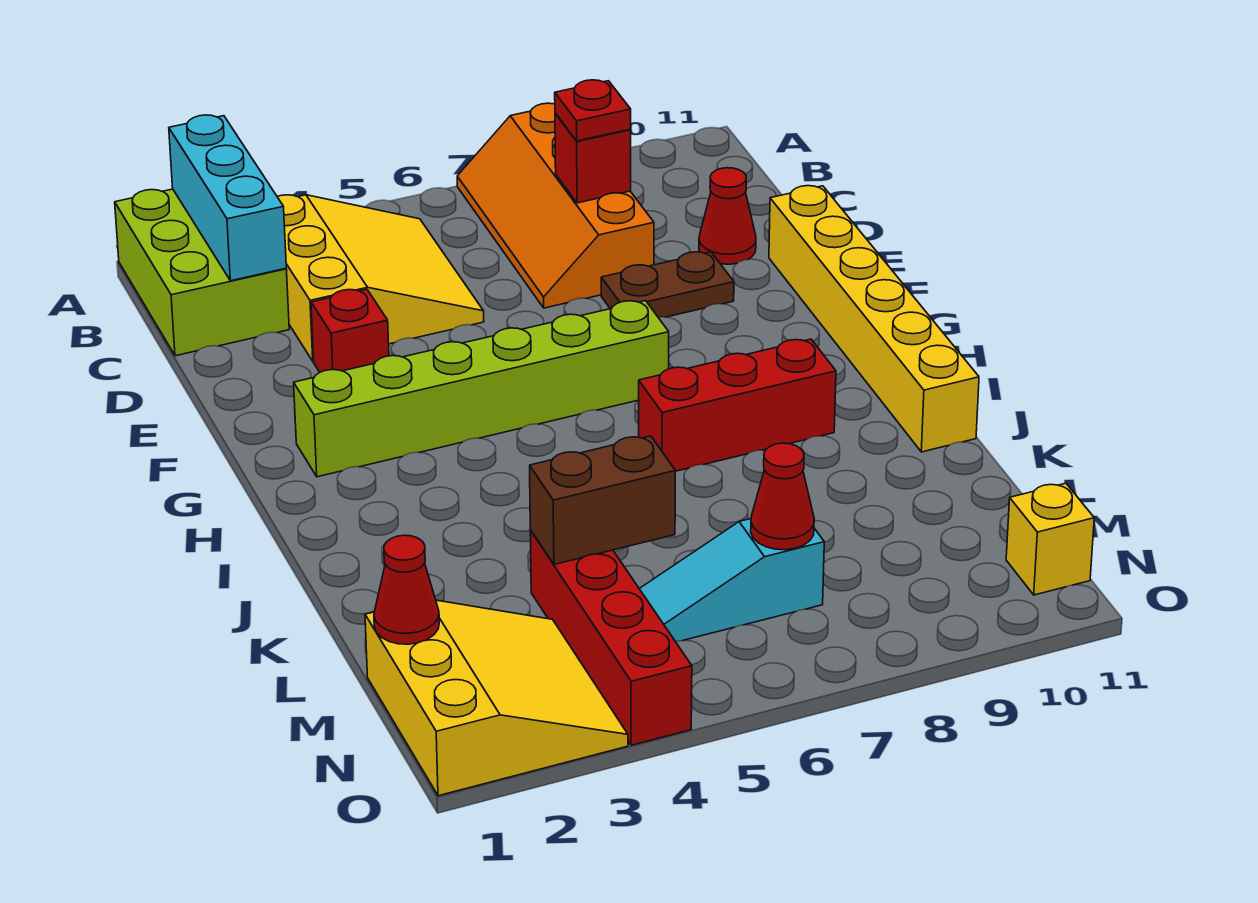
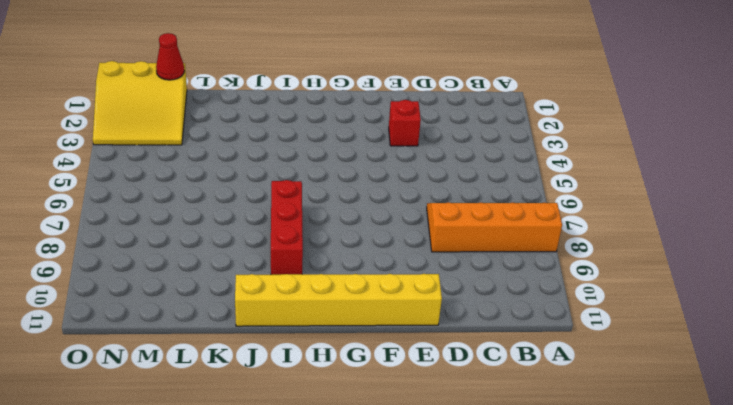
none -> lime 2x3 brick [115,189,289,356]
none -> yellow 3x3 slope [278,195,484,361]
none -> red 1x1 cone [699,168,756,264]

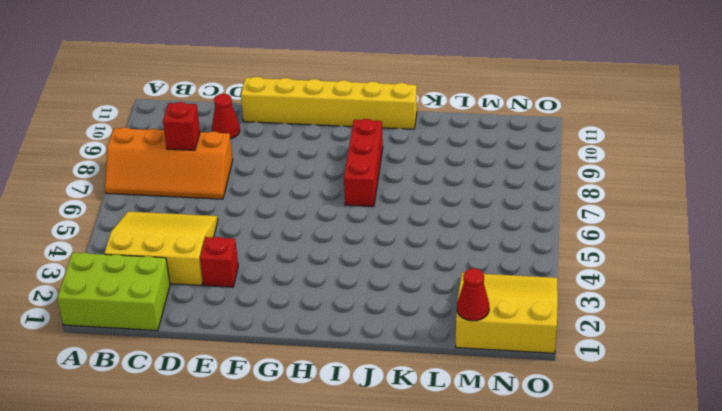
none -> brown 1x2 plate [601,252,734,317]
none -> lime 1x6 brick [294,301,669,477]
none -> red 1x4 brick [530,530,692,745]

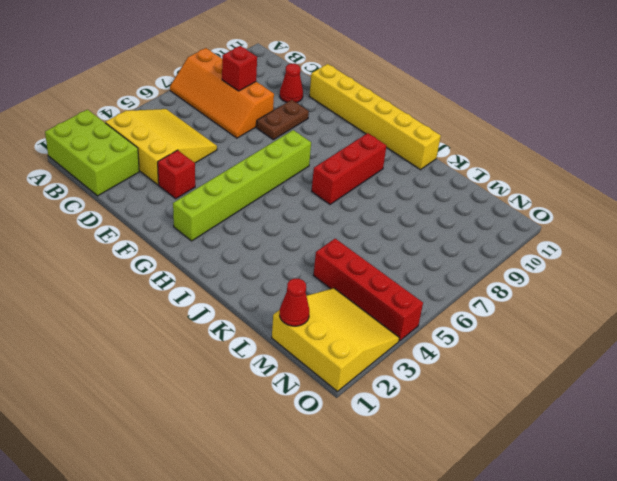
none -> cyan 1x3 slope [639,519,824,642]
none -> yellow 1x1 brick [1006,483,1094,595]
none -> cyan 1x3 brick [169,115,286,281]

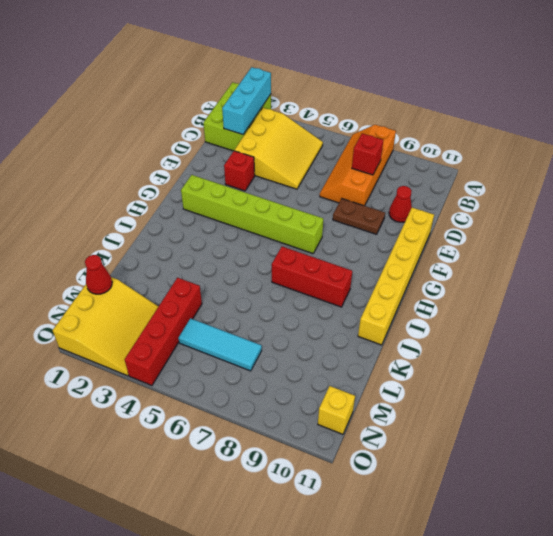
cyan 1x3 tile [178,318,262,371] -> cyan 1x3 slope [639,519,824,642]
none -> brown 1x2 brick [530,436,675,565]
none -> red 1x1 cone [751,443,814,550]
none -> red 1x1 plate [555,80,631,141]

